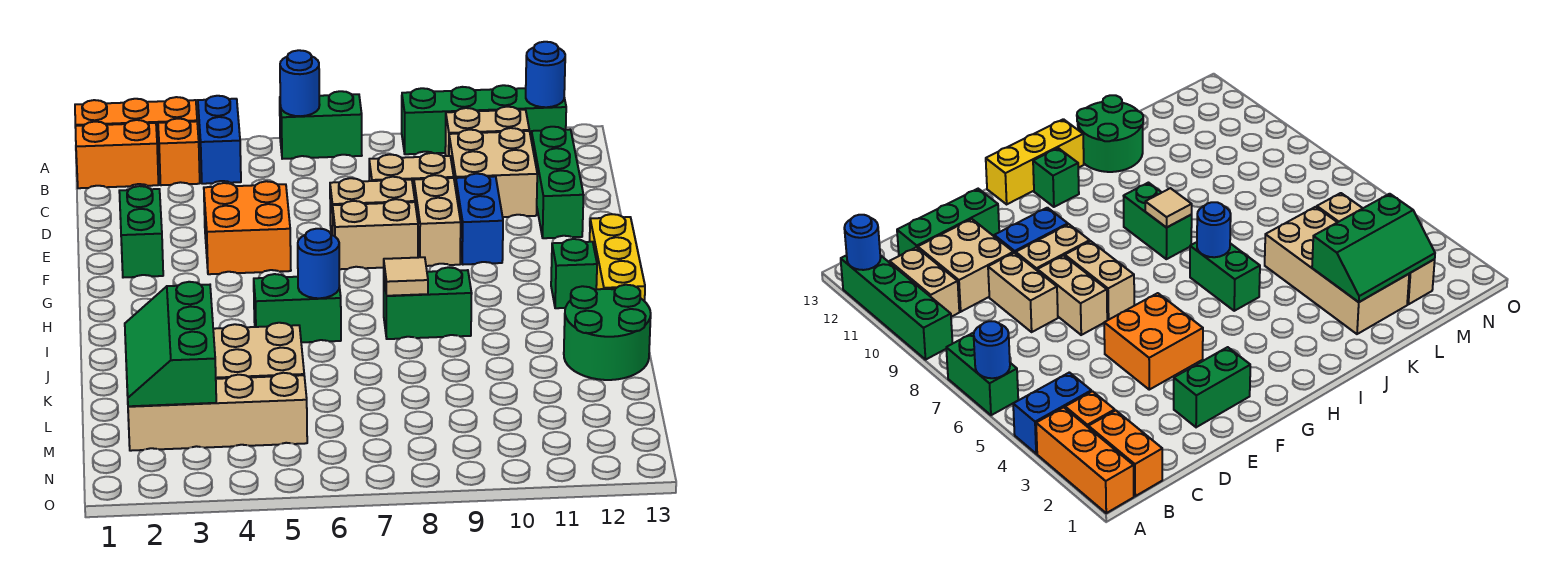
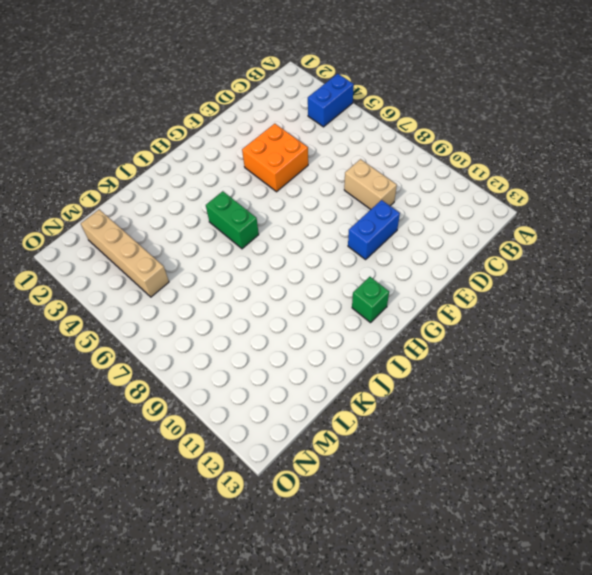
none -> orange 1x3 brick [75,97,197,163]
none -> green 1x2 brick [280,91,362,159]
none -> green 1x4 brick [402,85,566,154]

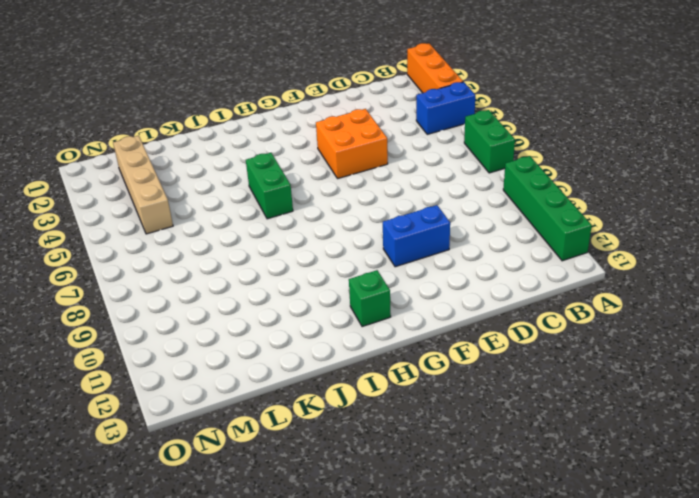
none -> orange 1x2 brick [75,120,158,188]
none -> orange 1x1 brick [158,119,200,185]
none -> tan 1x2 brick [445,107,529,156]

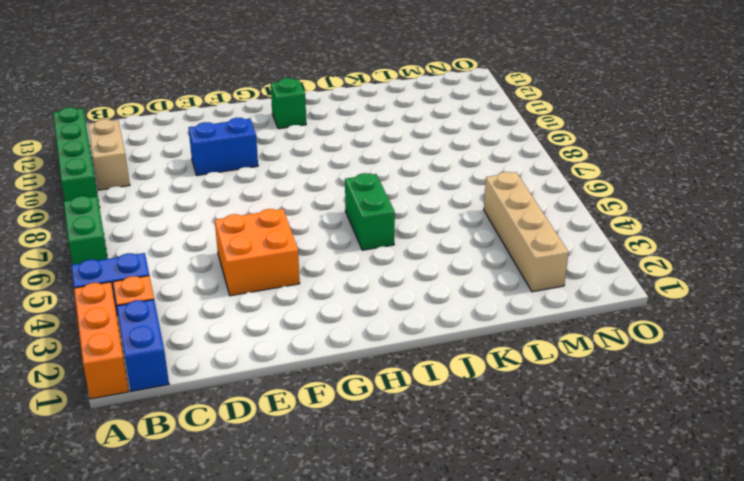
blue 1x2 brick [117,299,169,391] -> orange 1x2 brick [75,120,158,188]
none -> tan 2x2 brick [449,128,537,217]
none -> green 1x3 brick [531,127,584,238]
none -> tan 1x2 brick [369,153,454,191]

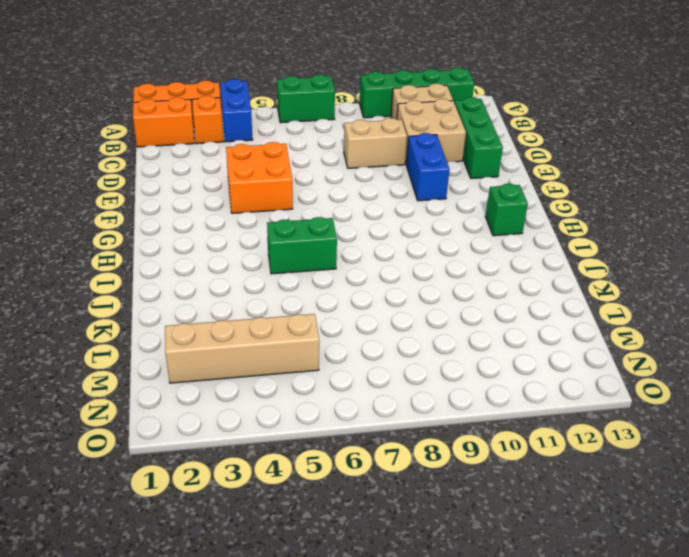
none -> green 1x2 brick [119,186,163,278]
none -> tan 1x2 brick [330,177,415,235]
none -> tan 1x2 brick [414,175,461,266]

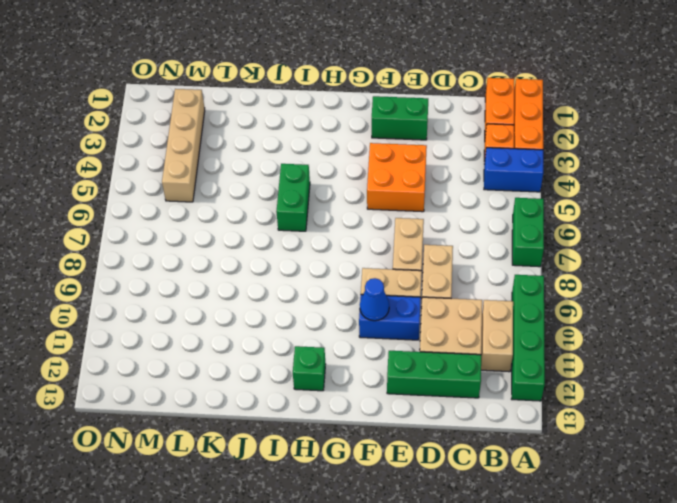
blue 1x1 cone [360,278,389,321] -> none
none -> tan 1x2 brick [333,199,418,269]
none -> yellow 1x3 brick [590,214,645,301]
none -> green 1x2 brick [384,267,472,339]

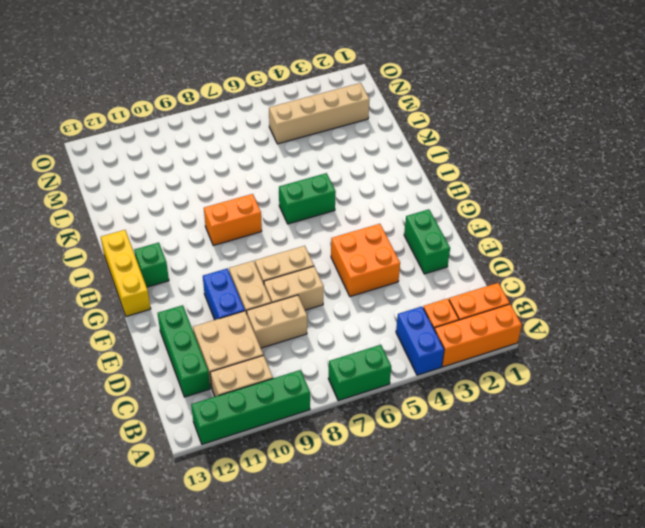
orange 1x2 brick [204,194,262,245] -> green 1x2 brick [384,267,472,339]
none -> green 2x2 round brick [564,285,651,380]
none -> tan 2x4 brick [126,323,304,379]
none -> blue 1x1 round brick [280,50,320,116]

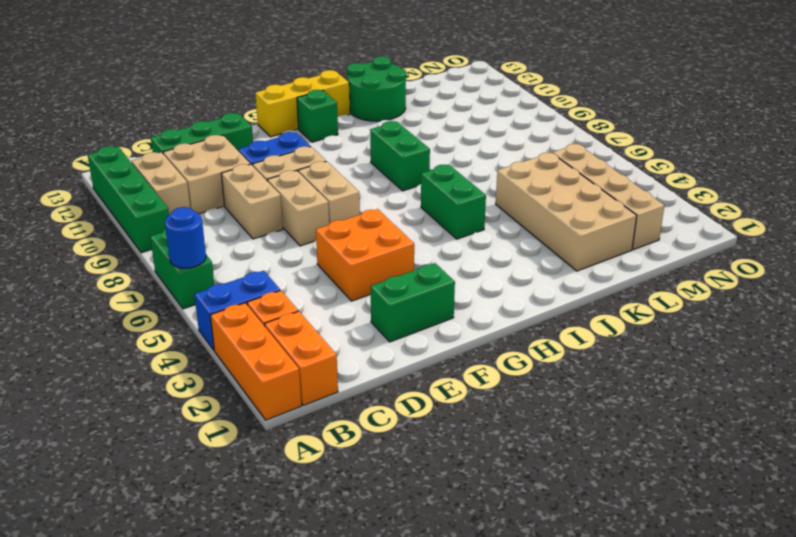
none -> blue 1x1 round brick [526,42,565,107]
none -> blue 1x1 round brick [298,229,340,298]
none -> tan 1x1 tile [384,257,428,296]

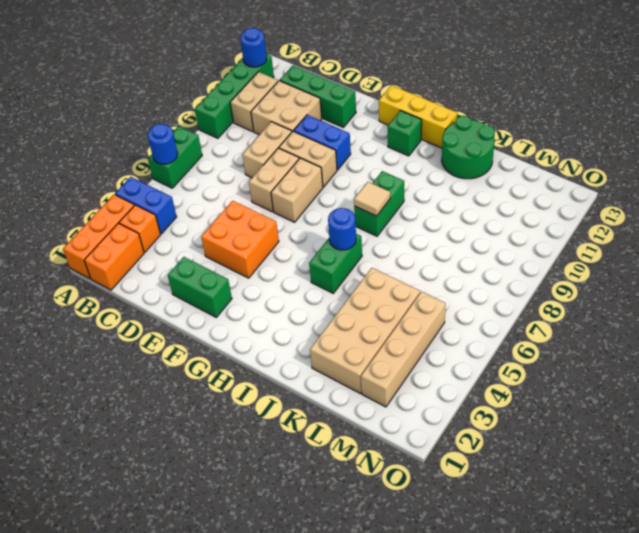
none -> green 2x3 slope [125,282,216,406]

